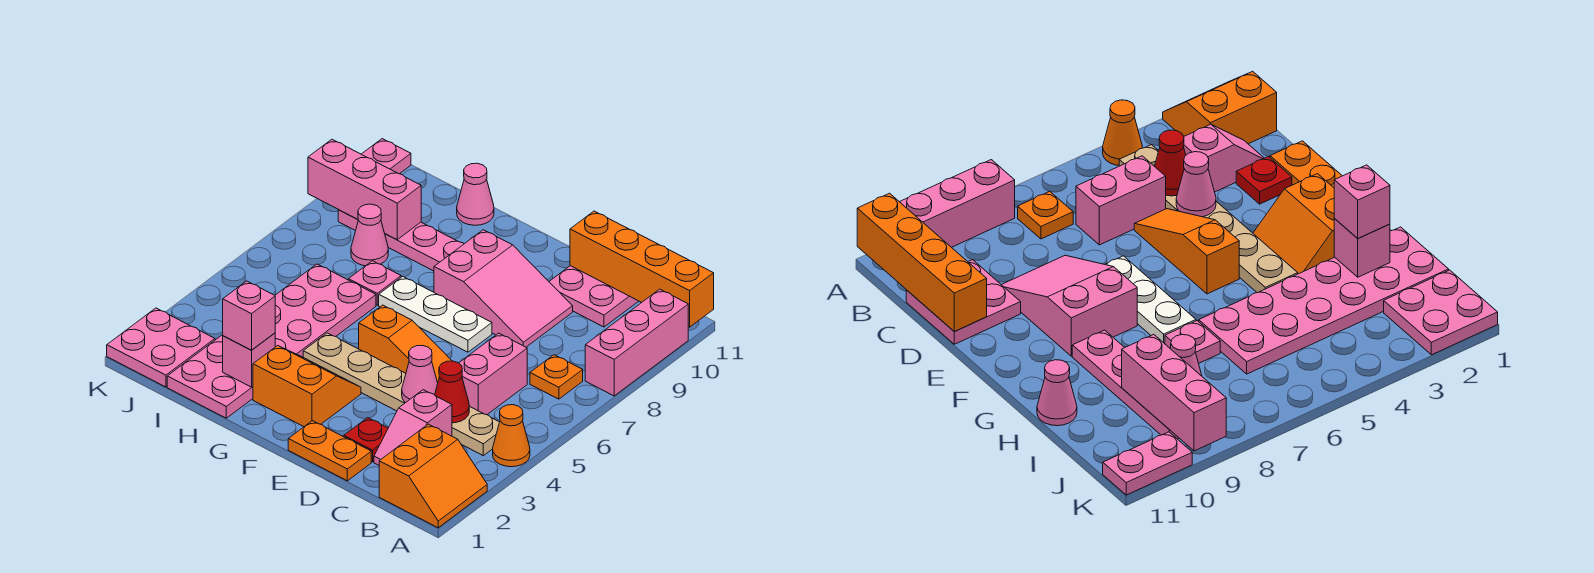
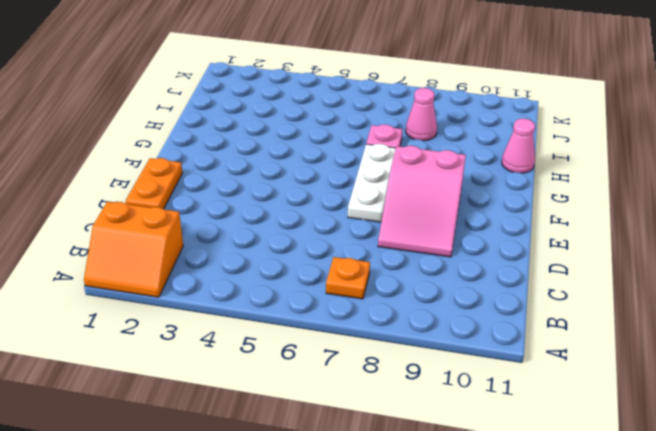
none -> orange 1x1 cone [493,405,530,467]
none -> pink 1x3 brick [585,289,688,396]
none -> tan 1x6 plate [303,333,499,456]

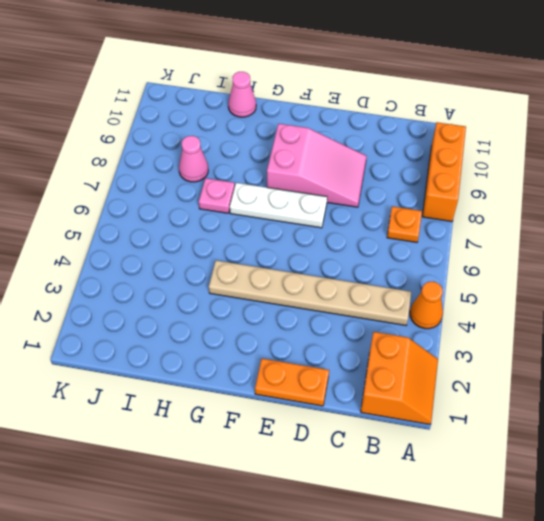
orange 1x3 brick [422,122,466,222] -> pink 1x3 brick [585,289,688,396]
none -> pink 1x2 slope [374,390,452,465]
none -> pink 1x2 brick [459,333,527,415]
none -> pink 2x2 plate [549,266,638,327]

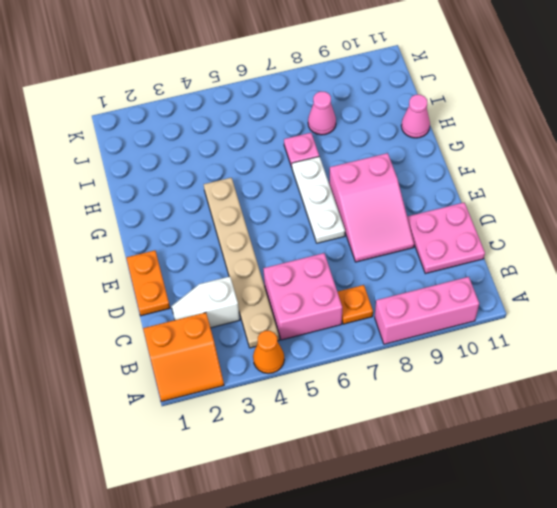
pink 2x2 brick [263,253,342,340] -> pink 1x2 brick [459,333,527,415]
white 1x2 slope [171,277,240,328] -> pink 1x2 slope [374,390,452,465]
none -> red 1x1 plate [344,418,388,462]
none -> orange 1x3 slope [359,305,452,383]
none -> orange 2x2 slope [253,346,361,426]

